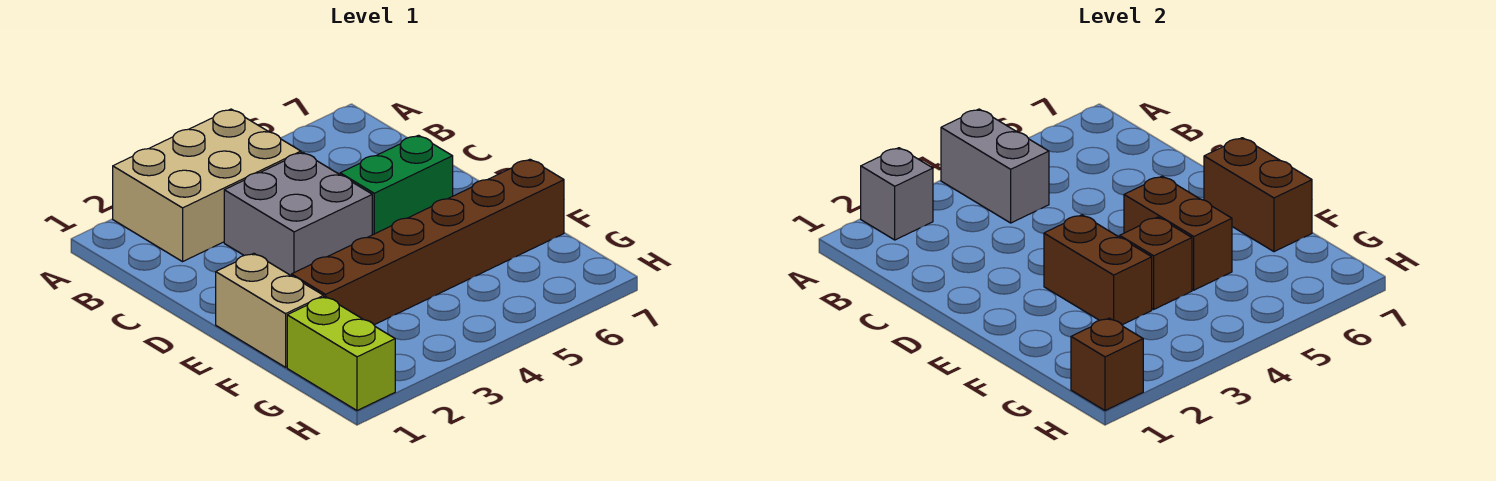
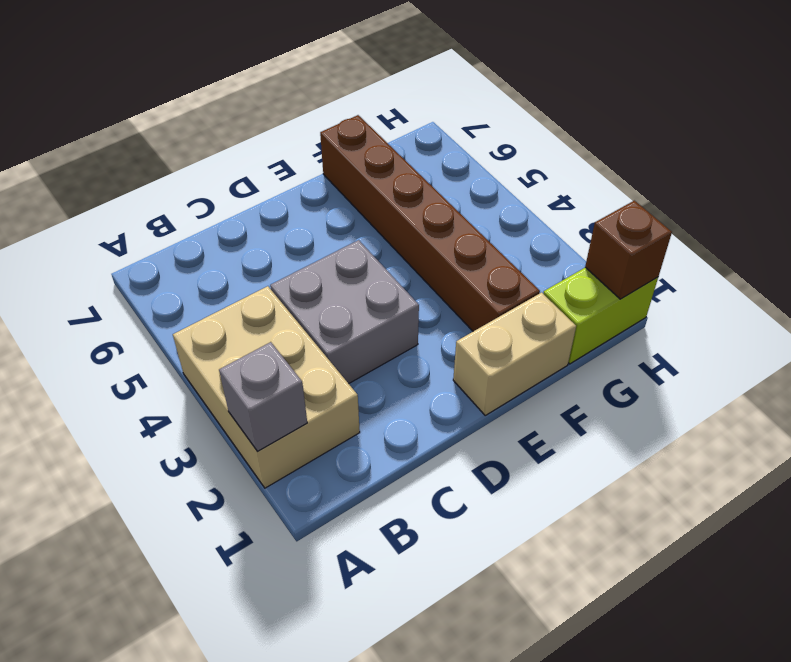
none -> green 1x2 brick [340,135,453,235]
none -> grey 1x2 brick [941,109,1049,223]
none -> brown 1x2 brick [1044,215,1152,325]

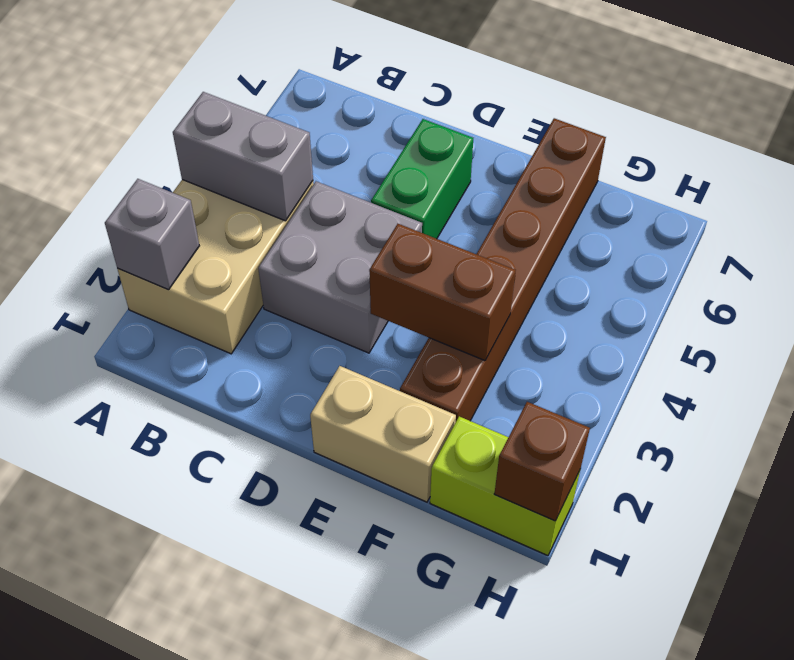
none -> brown 1x2 brick [1124,176,1232,290]
none -> brown 1x2 brick [1204,138,1312,252]
none -> brown 1x1 brick [1120,217,1192,309]

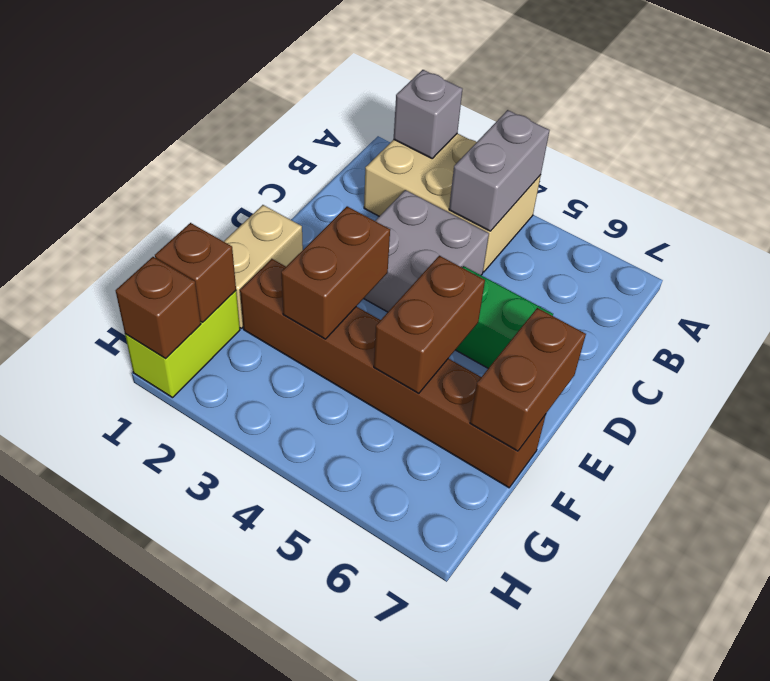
brown 1x1 brick [155,223,236,322] -> brown 1x1 brick moved to [1120,217,1192,309]

